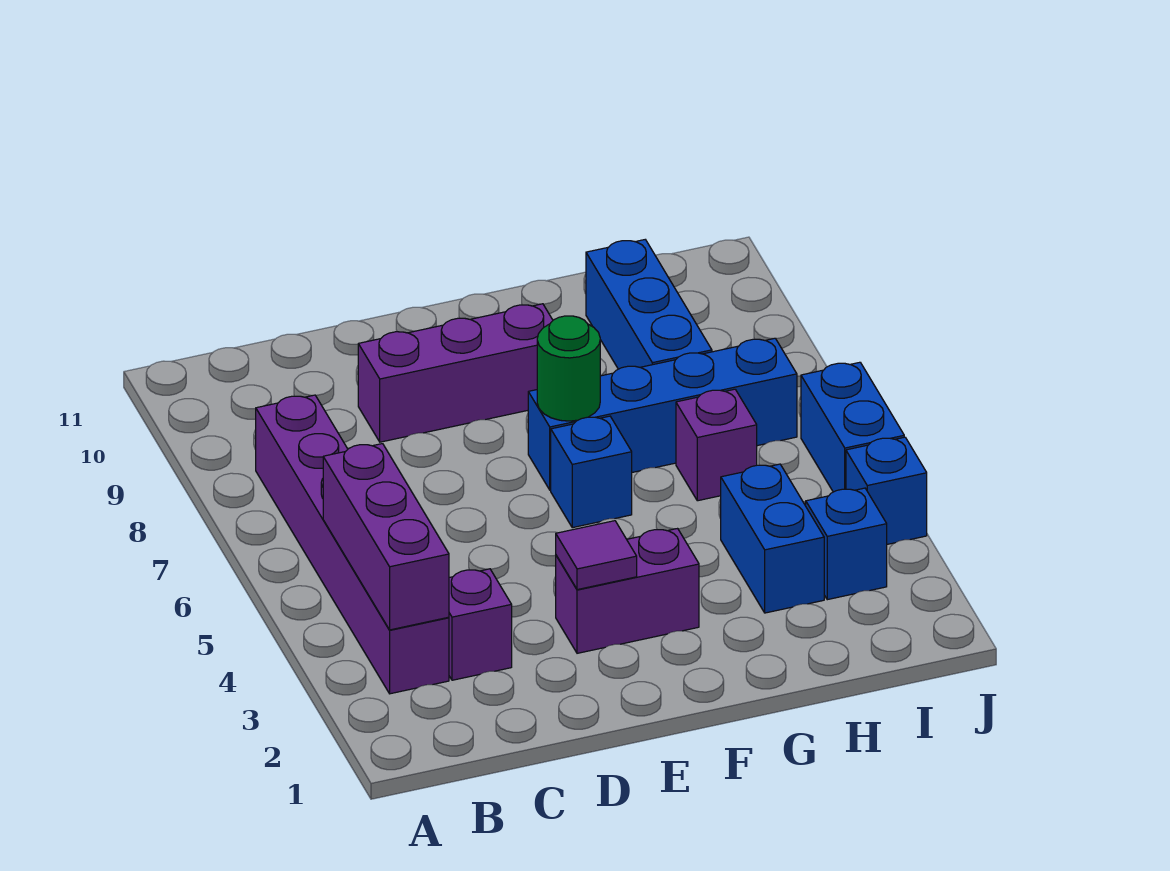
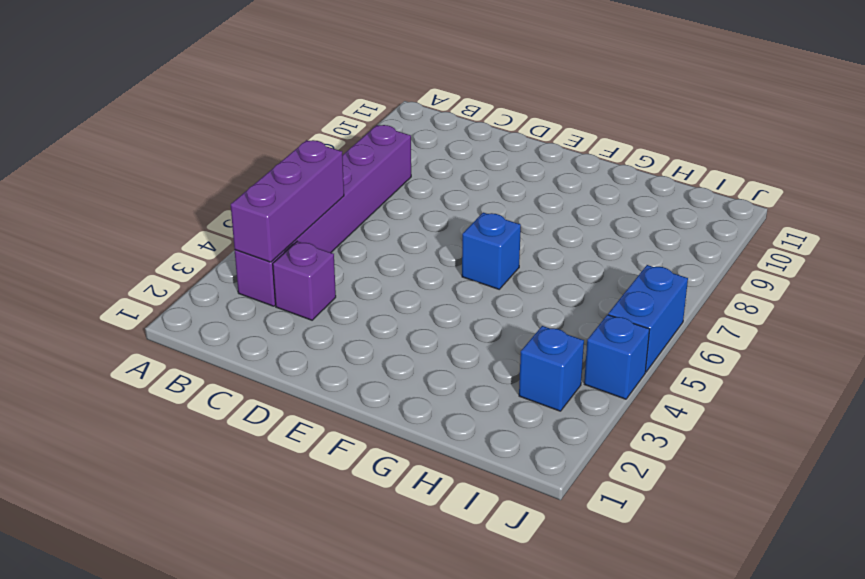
none -> purple 1x3 brick [358,304,553,442]
none -> purple 1x2 brick [556,529,699,653]
none -> blue 1x4 brick [528,338,797,490]

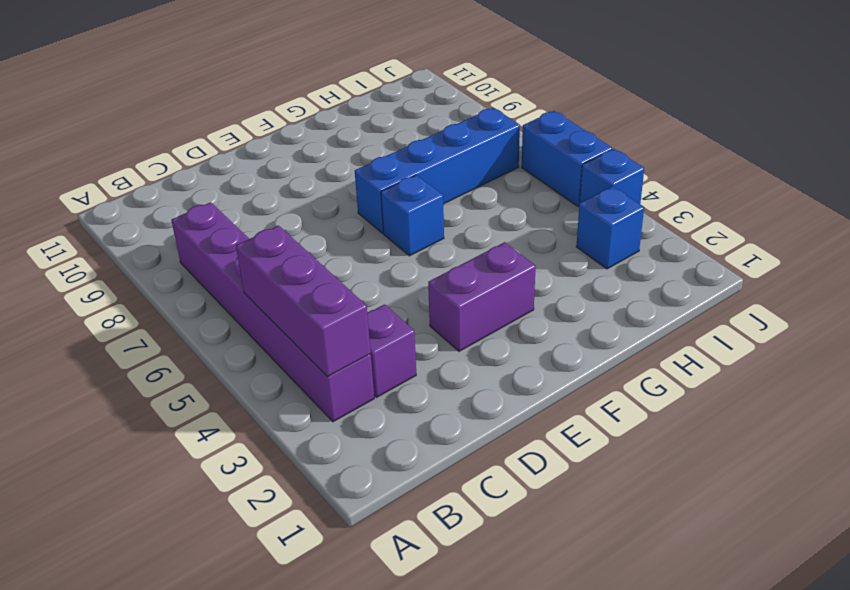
none -> purple 1x3 brick [358,304,553,442]
none -> blue 1x2 brick [721,464,824,613]
none -> purple 1x1 brick [676,389,757,501]

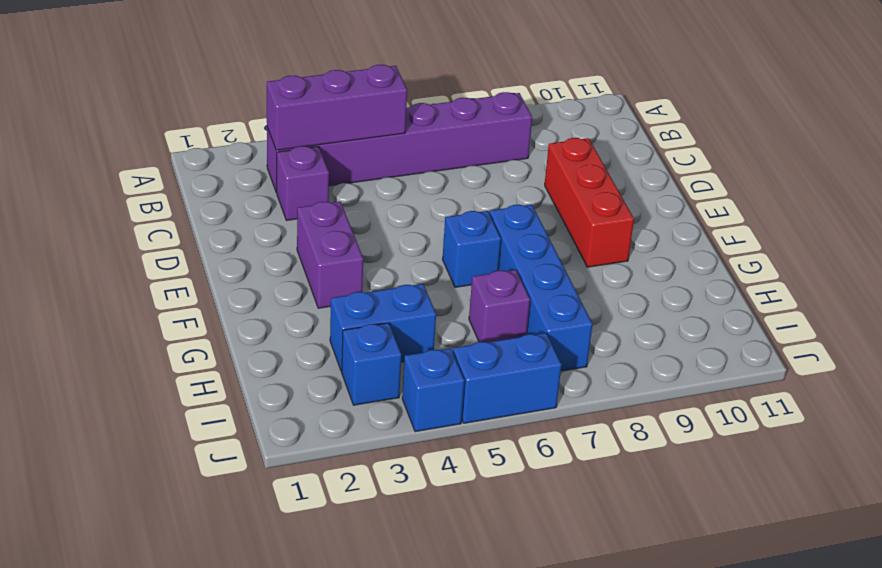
red 1x3 brick [545,138,634,267] -> purple 1x3 brick [358,304,553,442]
none -> blue 1x3 brick [586,240,712,369]
none -> purple 1x1 tile [556,521,637,590]
none -> green 1x1 round brick [537,316,600,421]

